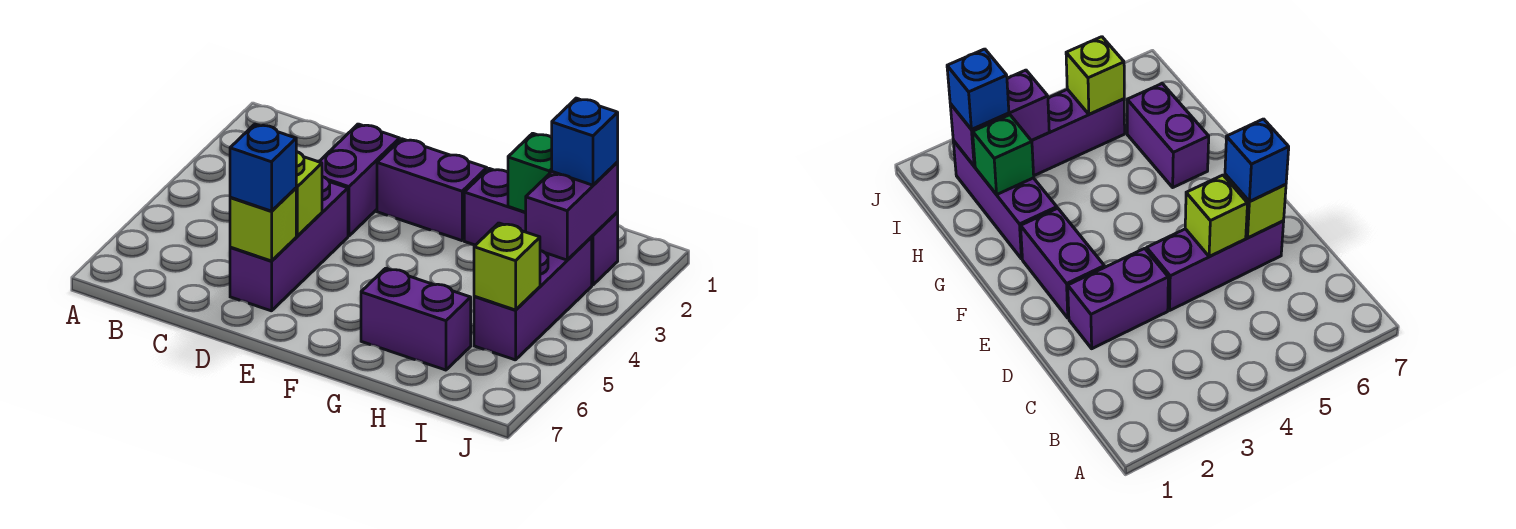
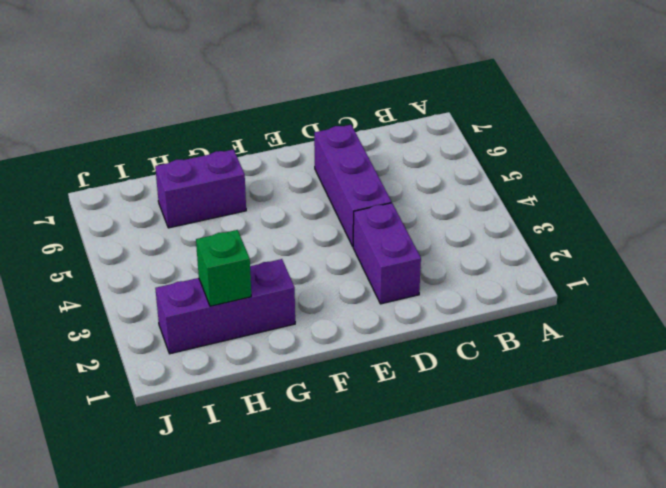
none -> purple 1x2 brick [377,139,487,241]
none -> purple 1x3 brick [474,237,592,360]
none -> lime 1x1 brick [296,152,322,236]

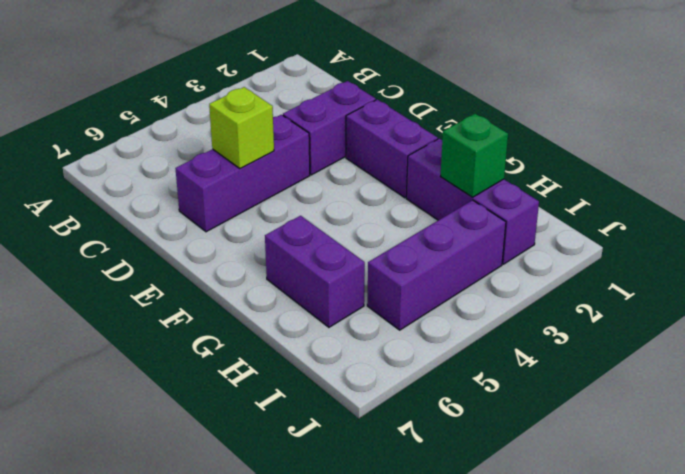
none -> lime 1x1 brick [230,188,296,261]
none -> purple 1x2 brick [526,162,618,260]
none -> lime 1x1 brick [474,223,540,310]

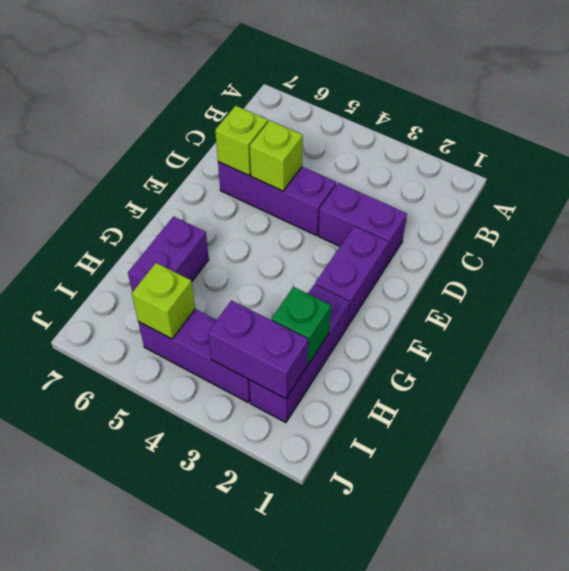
none -> blue 1x1 brick [230,124,296,211]
none -> blue 1x1 brick [552,98,618,185]

